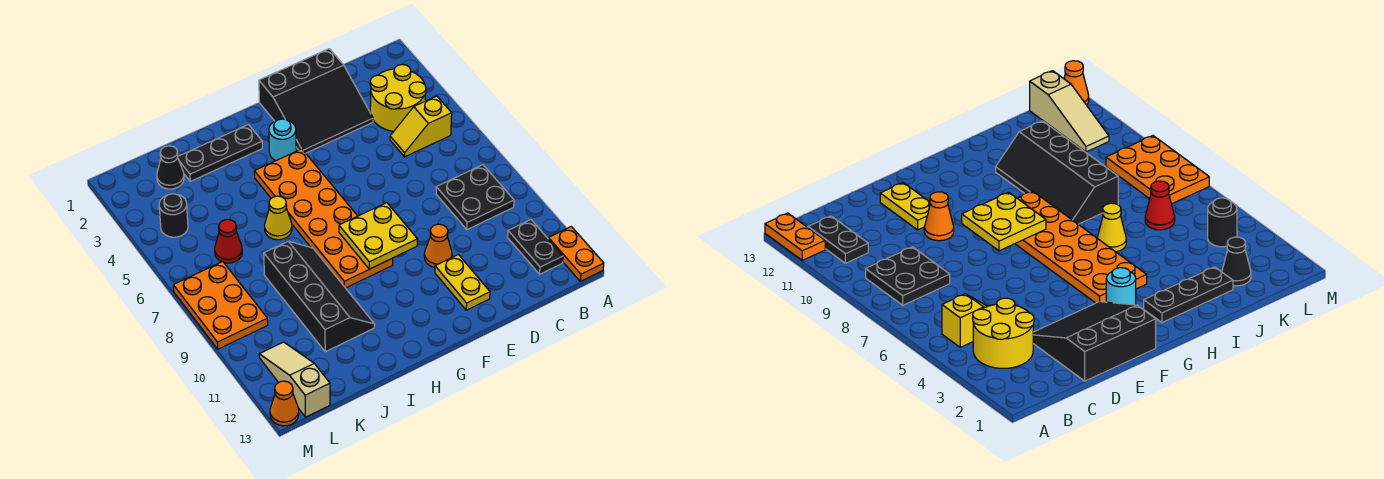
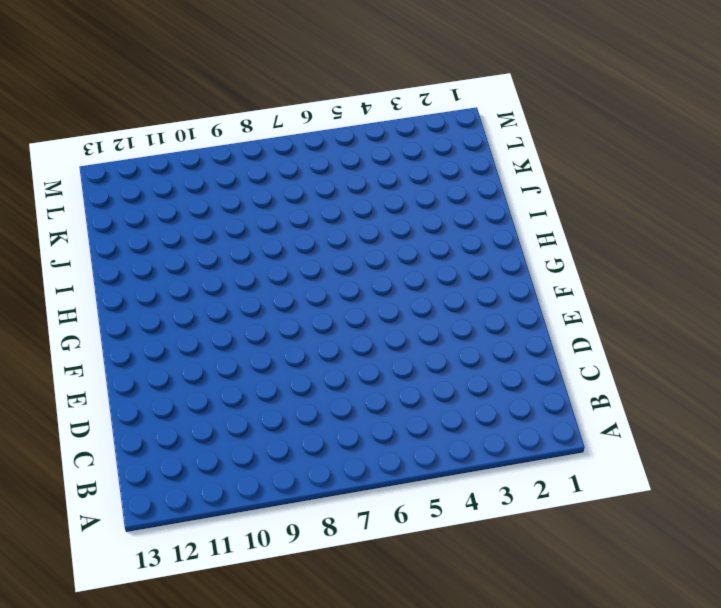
none -> orange 1x2 plate [548,227,604,281]
none -> yellow 2x2 round brick [370,64,426,131]
none -> yellow 1x2 slope [390,96,452,157]

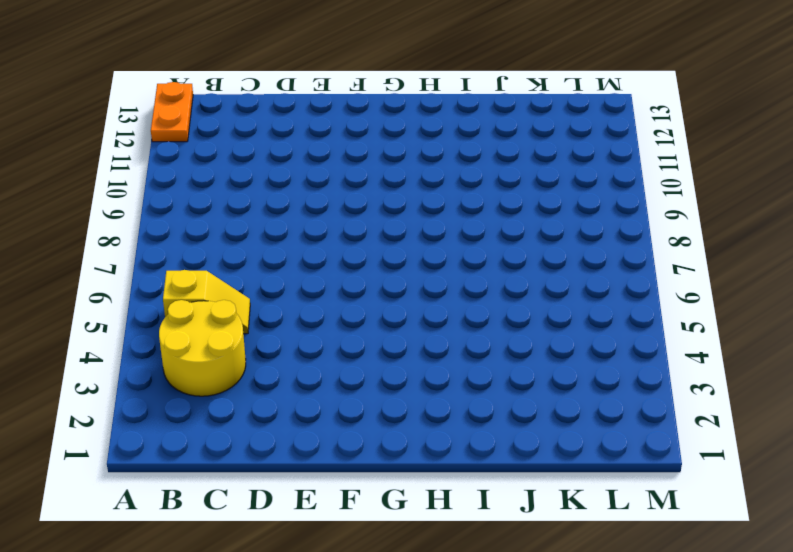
none -> black 2x2 plate [436,165,514,230]
none -> black 1x2 plate [508,220,563,274]
none -> black 3x3 slope [259,49,373,153]

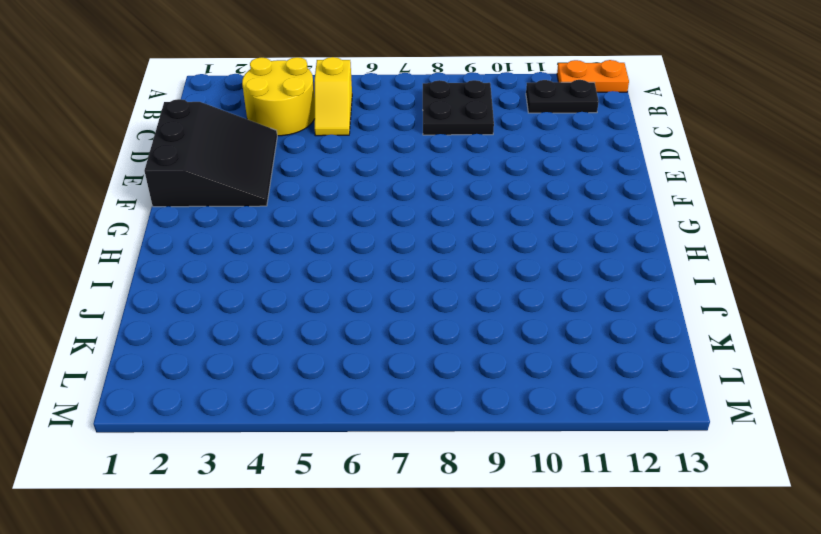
none -> orange 1x1 cone [424,224,452,268]
none -> yellow 1x2 plate [435,255,490,310]
none -> cyan 1x1 round brick [269,119,296,160]

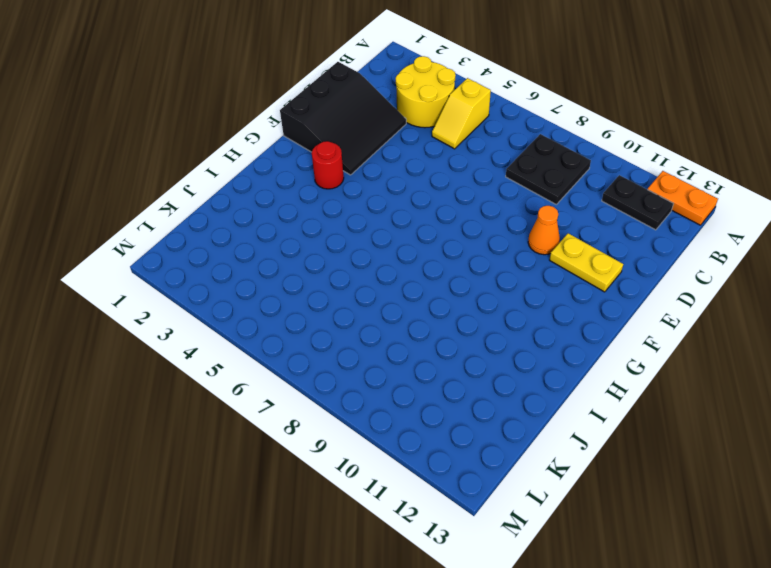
red 1x1 round brick [312,141,344,189] -> cyan 1x1 round brick [269,119,296,160]
none -> orange 2x6 plate [254,149,393,288]
none -> black 1x3 plate [178,125,262,181]
none -> yellow 1x1 cone [265,196,292,240]

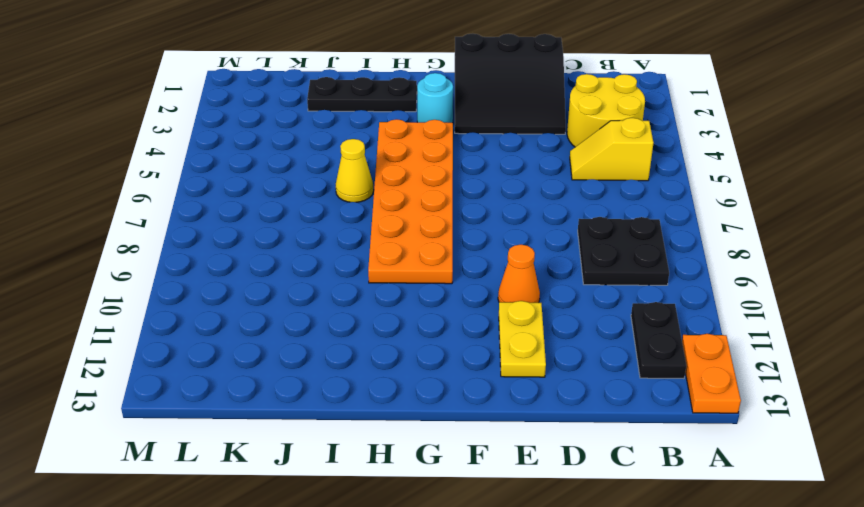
none -> black 2x4 slope [264,241,375,352]
none -> black 1x1 cone [157,146,184,189]
none -> red 1x1 cone [215,219,242,263]

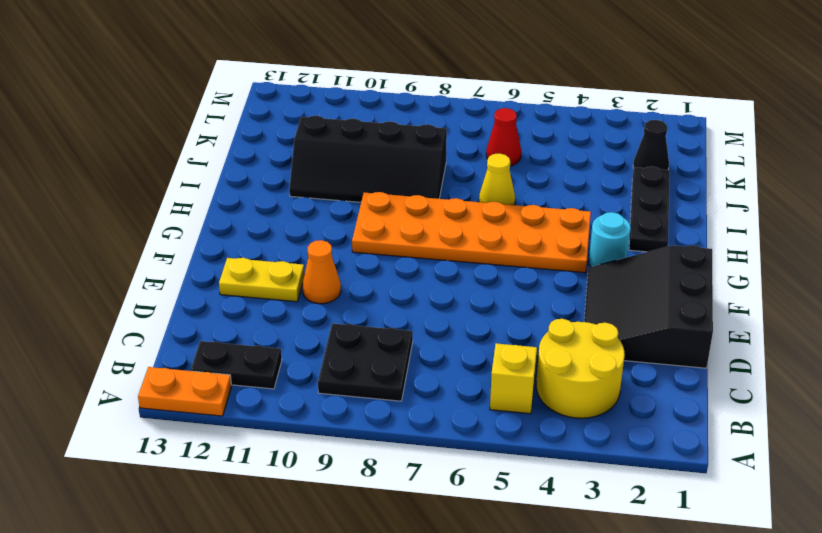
none -> black 1x1 round brick [159,194,188,237]
none -> orange 2x3 plate [173,262,268,349]
none -> tan 1x3 slope [259,342,330,417]

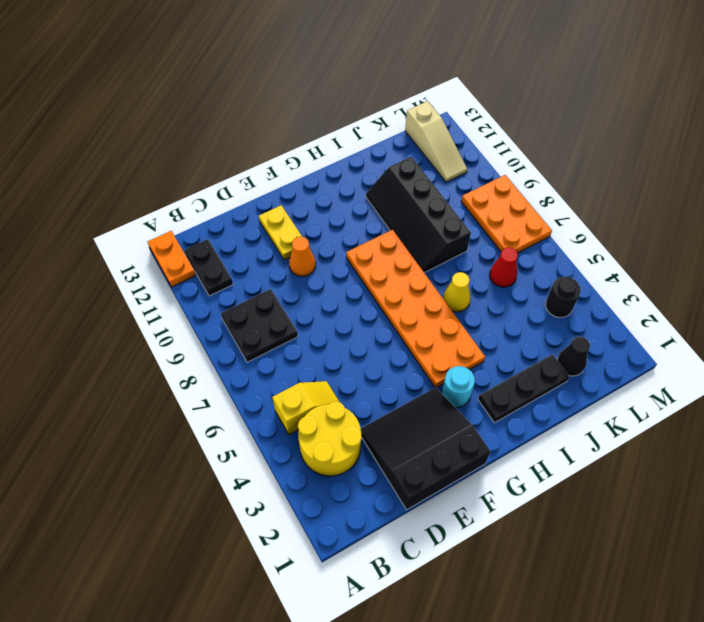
none -> orange 1x1 cone [270,381,299,426]
none -> yellow 2x2 plate [339,203,418,269]

